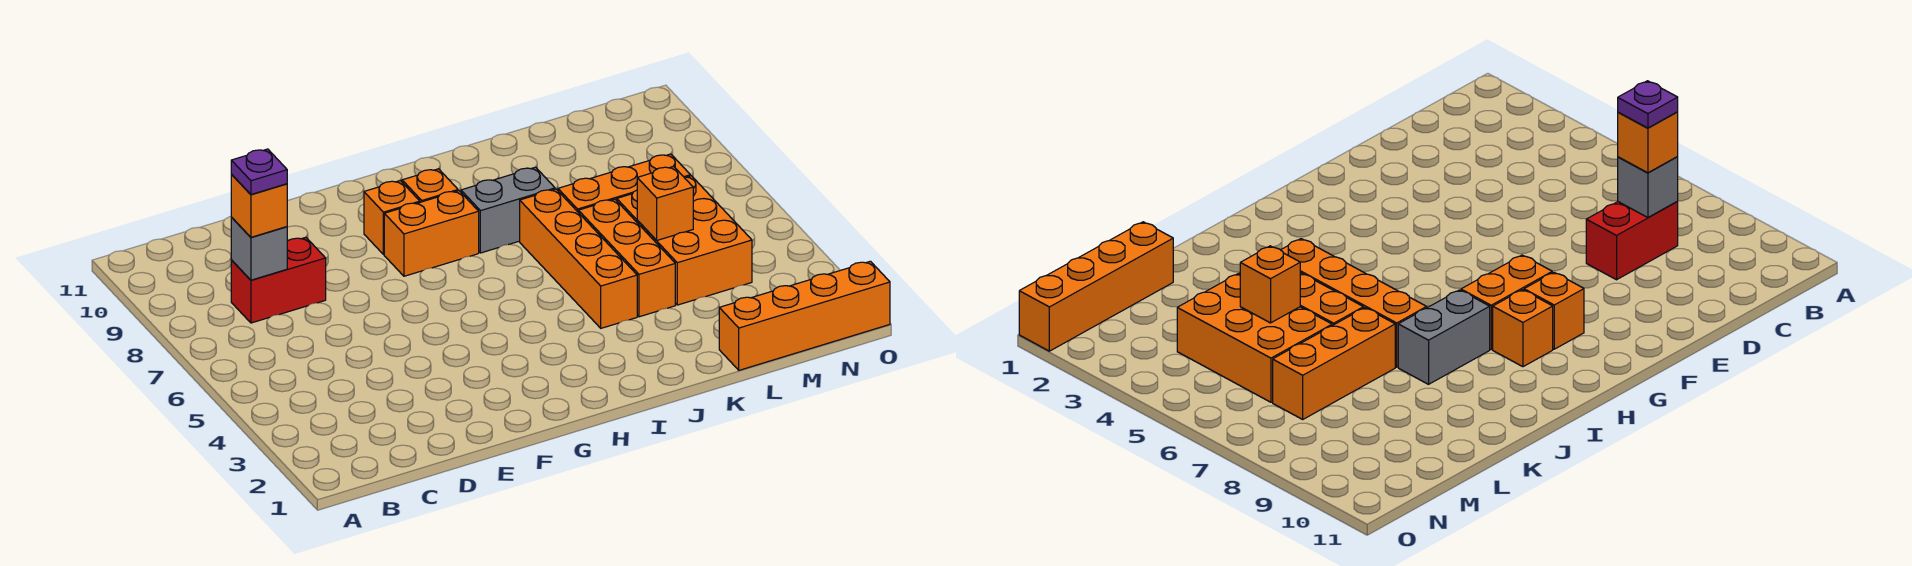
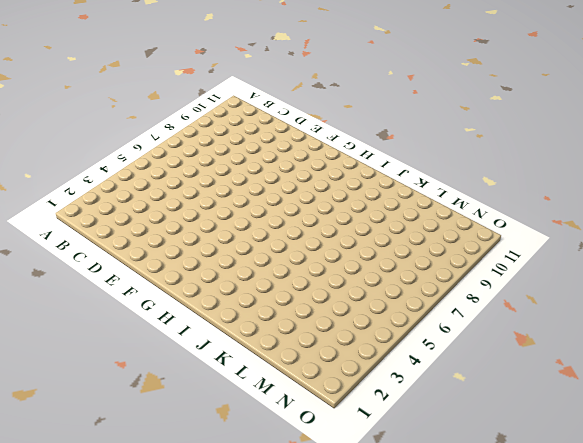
none -> red 1x2 brick [231,237,326,323]
none -> orange 1x2 brick [384,191,479,276]
none -> orange 1x1 brick [364,181,420,255]

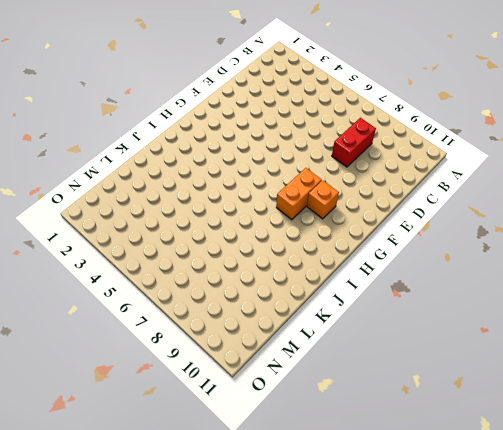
none -> orange 1x1 brick [402,169,458,202]
none -> grey 1x2 brick [461,167,555,253]
none -> orange 1x4 brick [520,189,637,328]

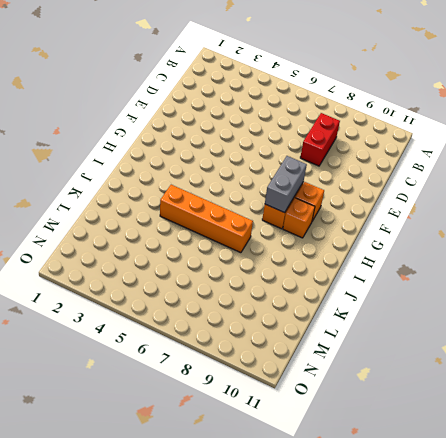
grey 1x2 brick [265,156,307,213] -> grey 1x2 brick moved to [461,167,555,253]
none -> orange 1x3 brick [578,199,675,317]
none -> orange 1x3 brick [558,154,690,212]
none -> orange 1x4 brick [719,261,890,370]

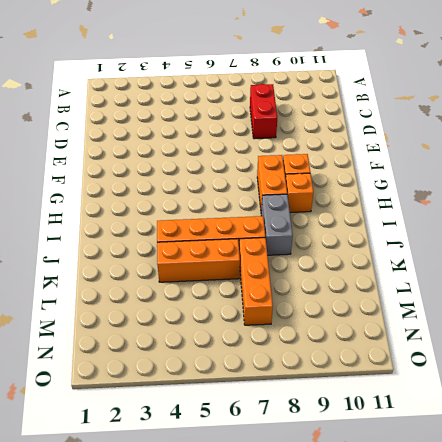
none -> orange 1x4 brick [719,261,890,370]
none -> orange 2x3 brick [617,176,752,305]
none -> grey 1x1 brick [231,217,287,280]

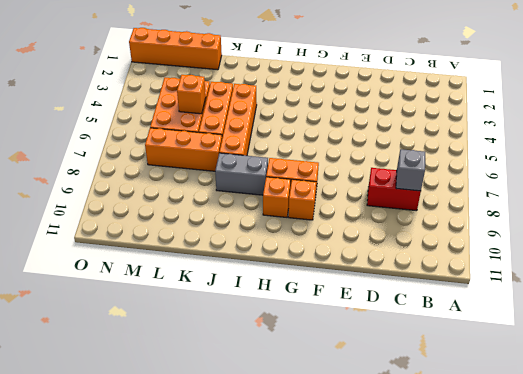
none -> orange 1x1 brick [231,175,287,237]
none -> purple 1x1 plate [231,149,287,194]

